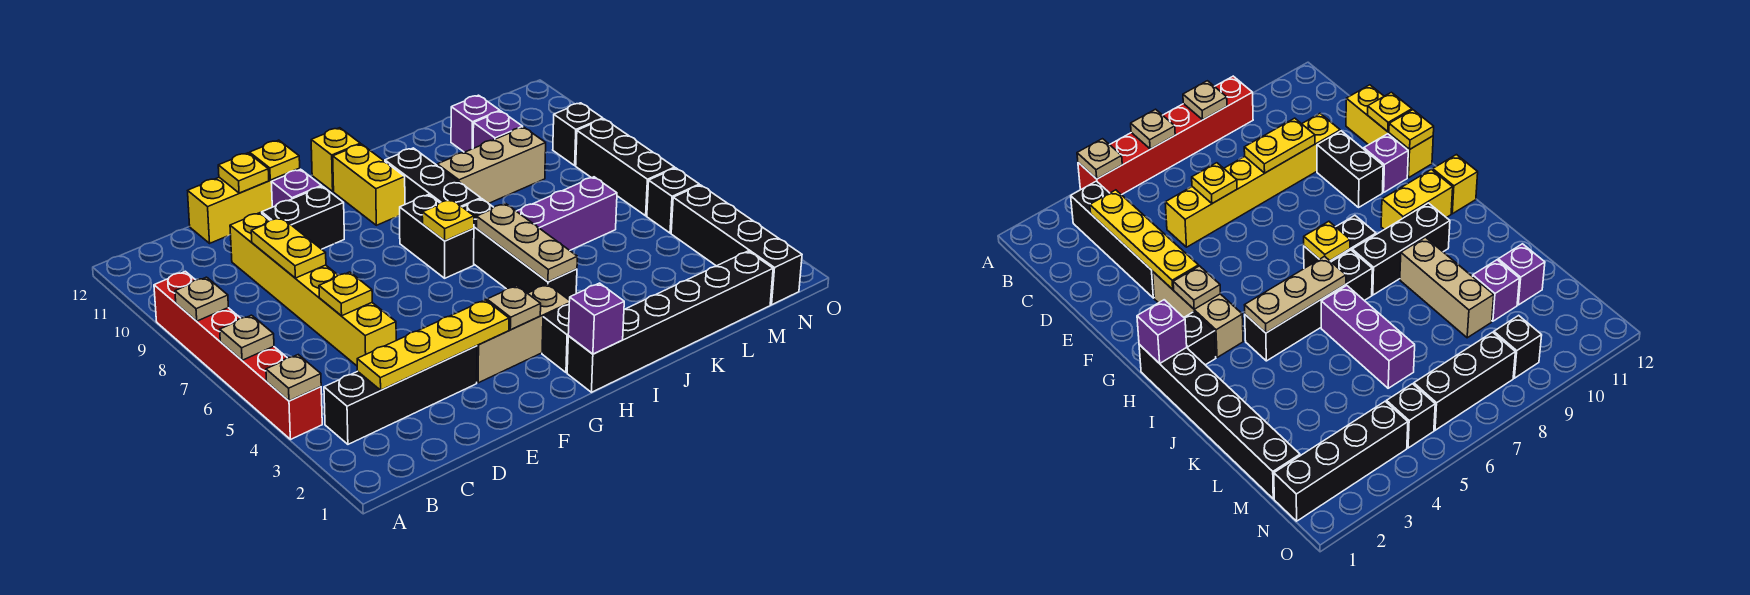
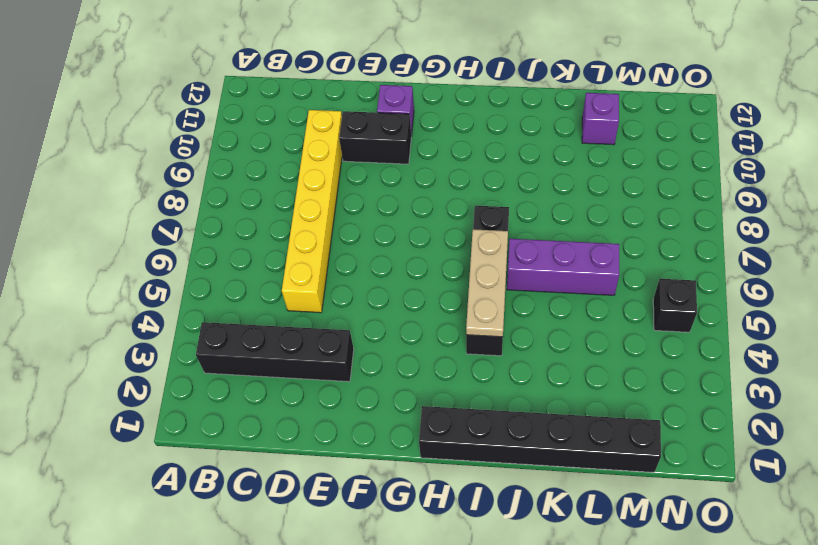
none -> red 1x6 brick [154,271,322,440]
none -> yellow 1x3 brick [188,169,300,243]
none -> tan 1x3 brick [477,284,570,383]
none -> black 1x1 brick [542,305,569,373]

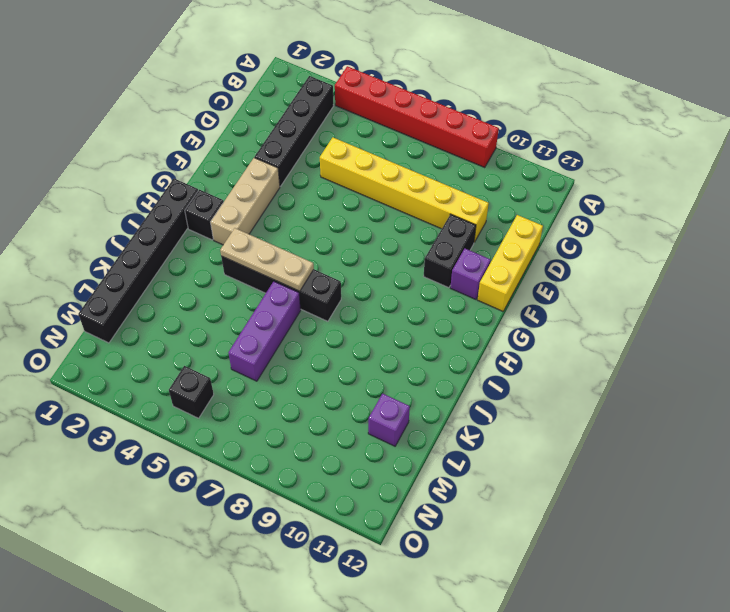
none -> black 1x2 brick [400,195,474,278]
none -> yellow 1x2 brick [333,144,405,225]
none -> yellow 1x1 brick [311,128,360,191]
none -> black 1x3 brick [385,148,481,207]

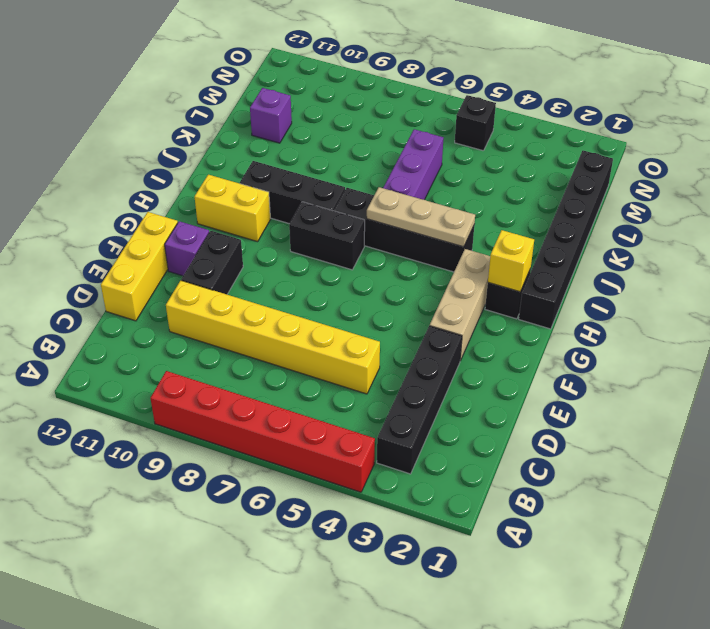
yellow 1x1 brick [488,230,534,292] -> yellow 1x1 brick moved to [311,128,360,191]
none -> tan 1x3 brick [437,127,546,203]
none -> purple 1x1 brick [473,111,523,148]
none -> black 1x4 brick [671,185,802,305]
none -> black 1x3 brick [576,119,675,216]

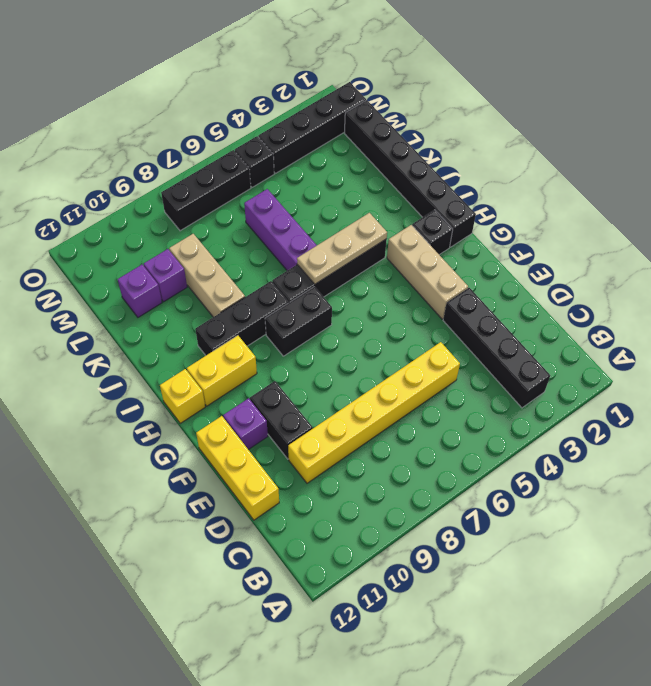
none -> red 1x6 brick [154,271,322,440]
none -> black 1x1 brick [553,103,603,165]
none -> tan 1x1 plate [266,355,321,401]
none -> tan 1x1 plate [220,315,274,360]

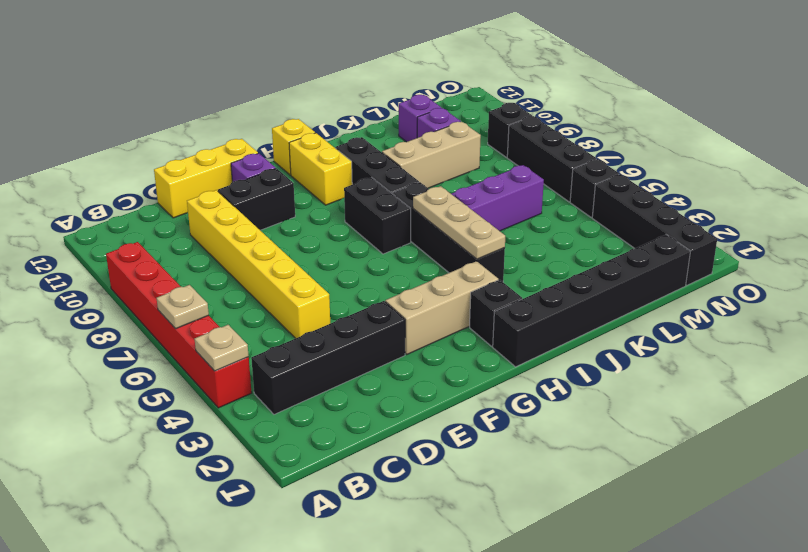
none -> tan 1x1 plate [175,277,228,321]
none -> yellow 1x4 plate [357,300,509,390]
none -> yellow 1x1 plate [319,272,372,316]
none -> yellow 1x2 plate [251,218,326,278]

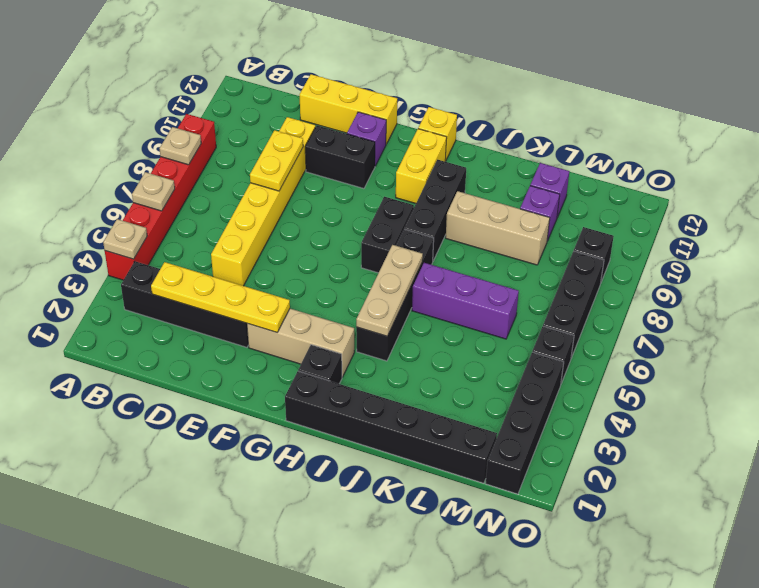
none -> yellow 1x1 plate [319,272,372,316]
none -> yellow 1x1 plate [218,153,269,193]
none -> yellow 1x1 plate [250,140,300,180]
none -> tan 1x1 plate [487,286,541,330]

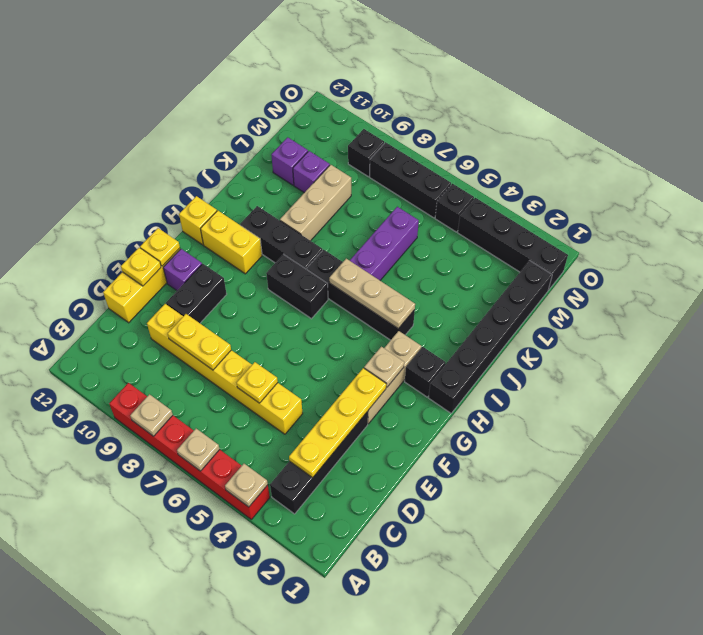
none -> purple 1x1 brick [568,283,624,354]
none -> yellow 1x1 plate [422,199,474,241]

